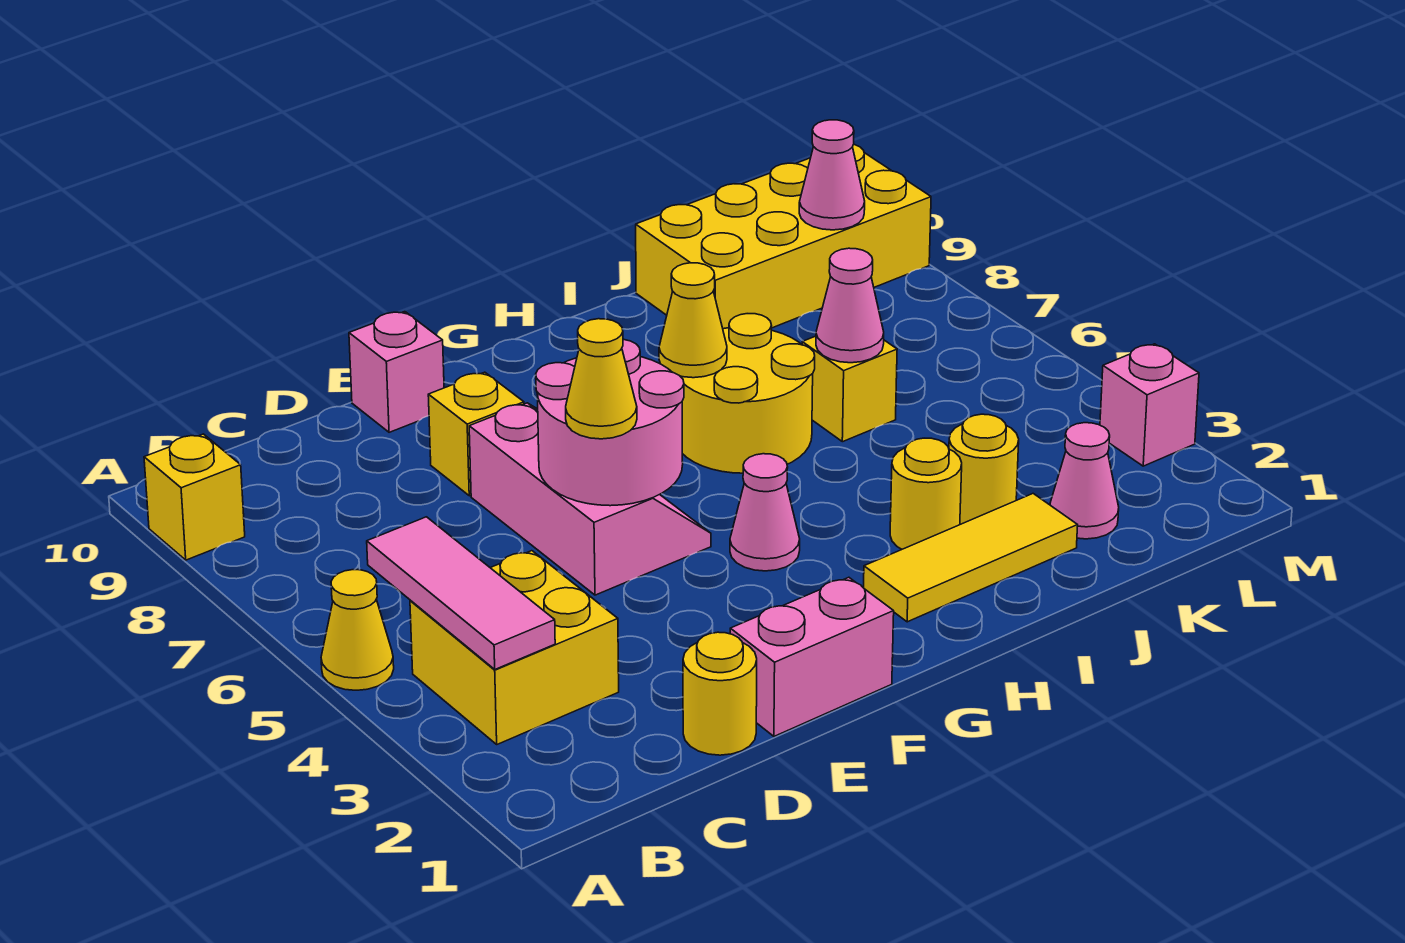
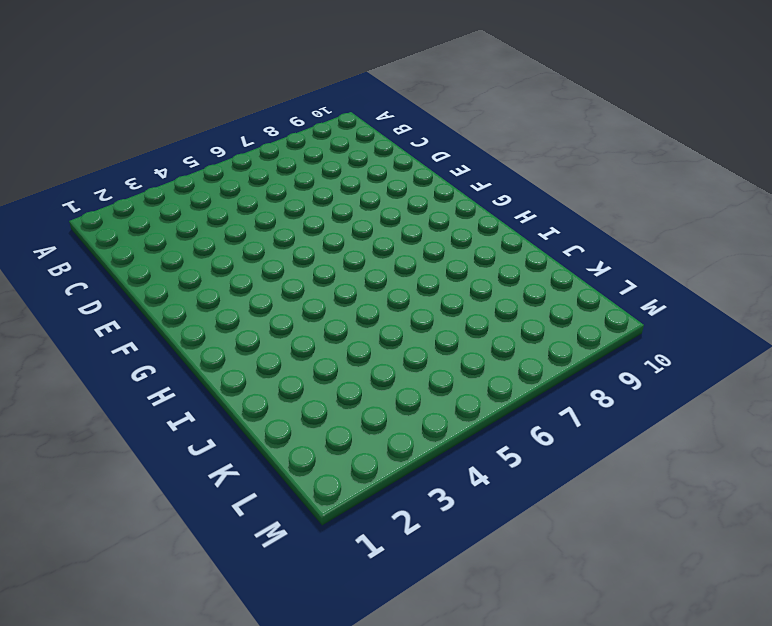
none -> yellow 1x1 cone [321,570,394,690]
none -> yellow 1x1 brick [144,434,245,560]
none -> yellow 2x2 brick [410,551,619,744]

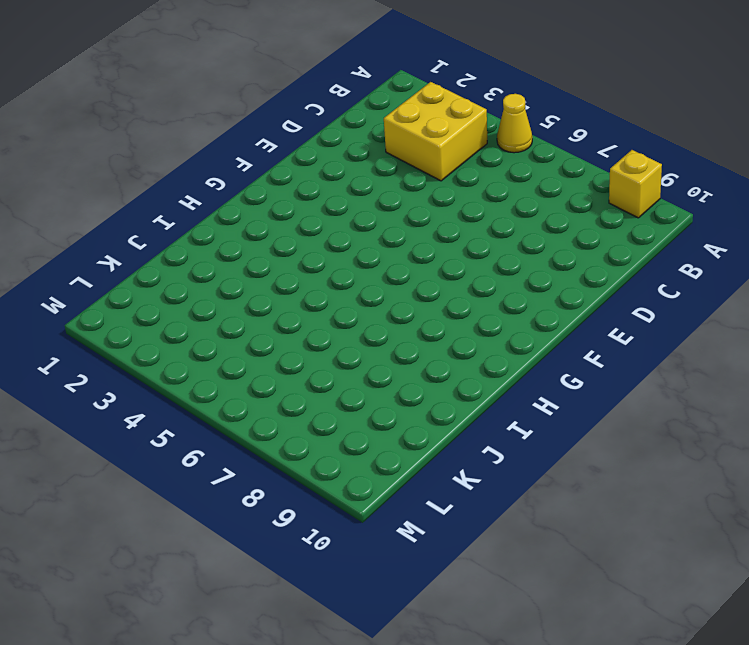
none -> yellow 1x1 round brick [683,632,757,755]
none -> pink 1x2 brick [730,577,894,736]
none -> pink 2x3 slope [469,403,711,595]

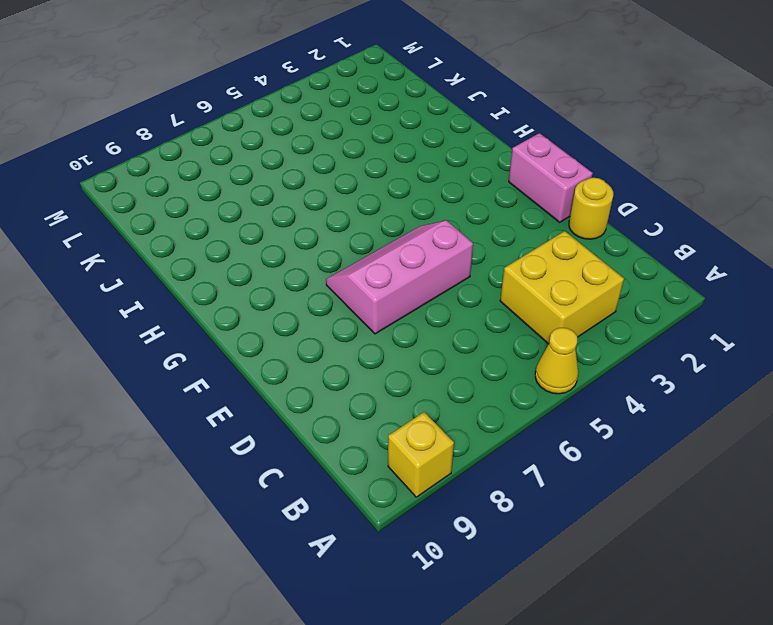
none -> yellow 1x1 brick [428,372,524,496]
none -> pink 1x1 brick [349,312,444,432]
none -> pink 1x1 cone [730,454,800,571]

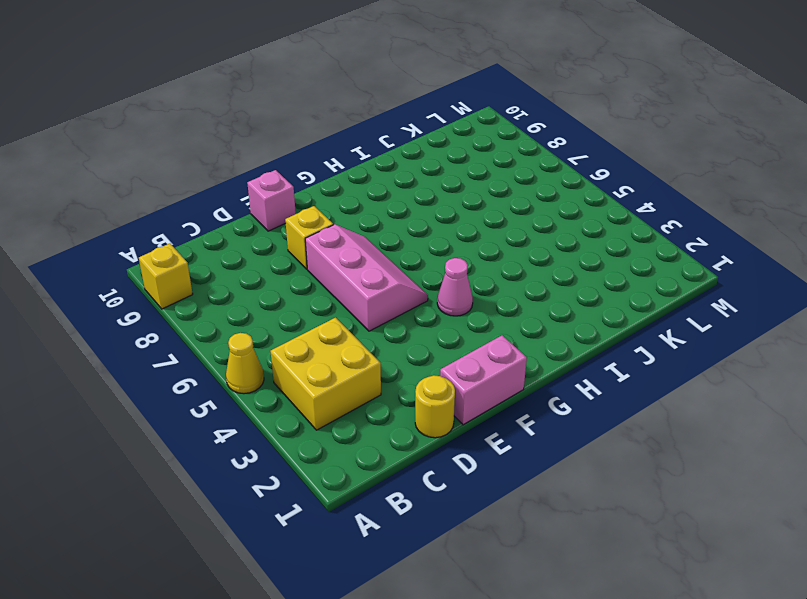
none -> yellow 1x3 tile [864,494,1078,622]
none -> yellow 2x2 round brick [680,314,815,473]
none -> yellow 1x1 round brick [890,438,962,549]

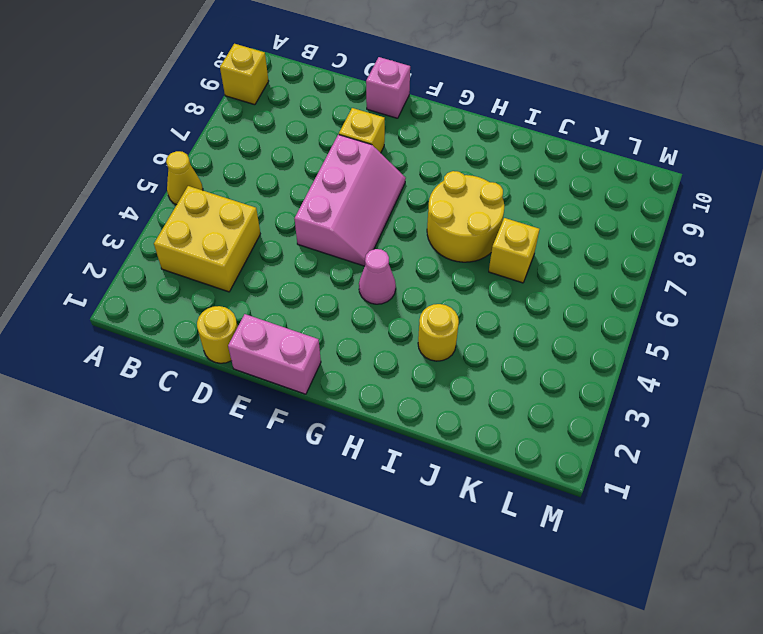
none -> yellow 1x3 tile [864,494,1078,622]
none -> yellow 1x1 round brick [949,414,1019,524]
none -> yellow 2x4 brick [636,144,931,329]

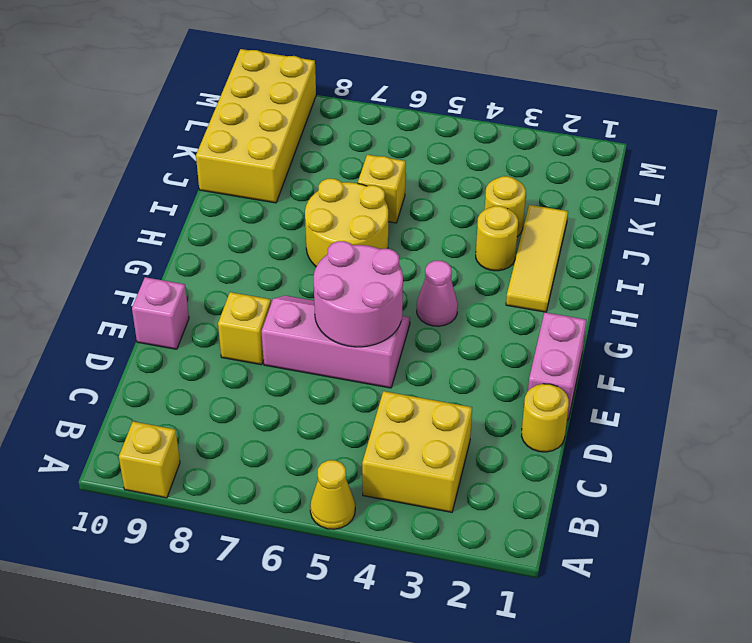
none -> pink 1x1 cone [1050,423,1119,539]
none -> pink 1x1 brick [1100,344,1199,466]
none -> pink 1x3 tile [367,517,555,669]

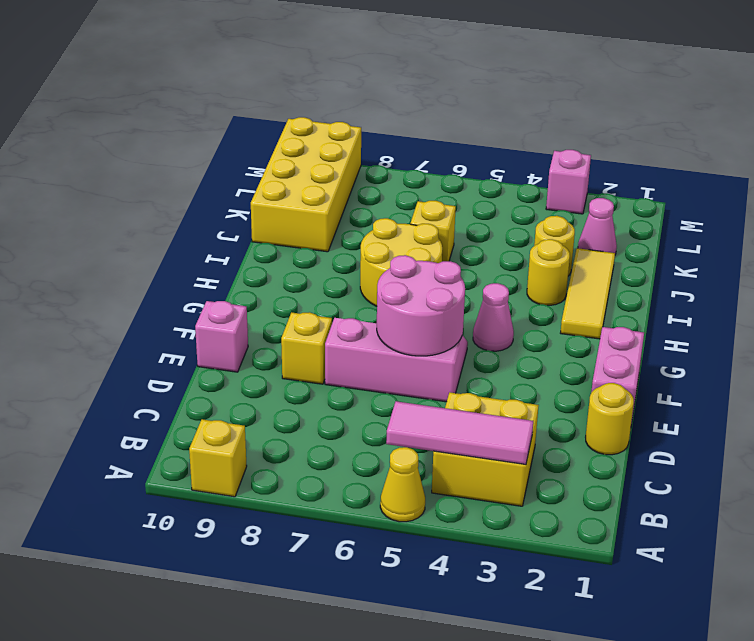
none -> yellow 1x1 cone [659,263,727,378]
none -> pink 1x1 cone [816,248,884,363]
none -> pink 1x1 cone [799,120,865,230]

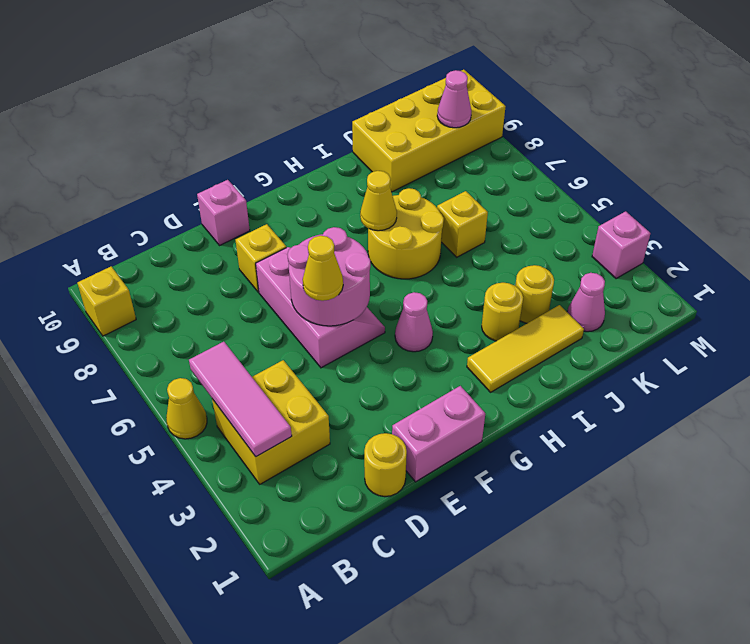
none -> pink 1x1 cone [816,248,884,363]

